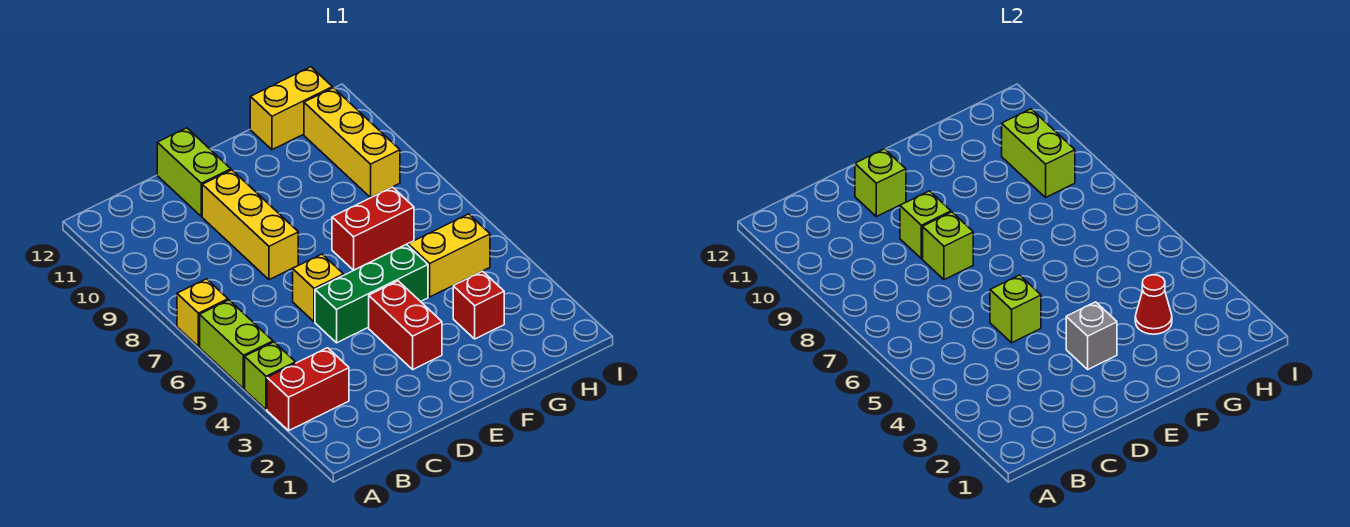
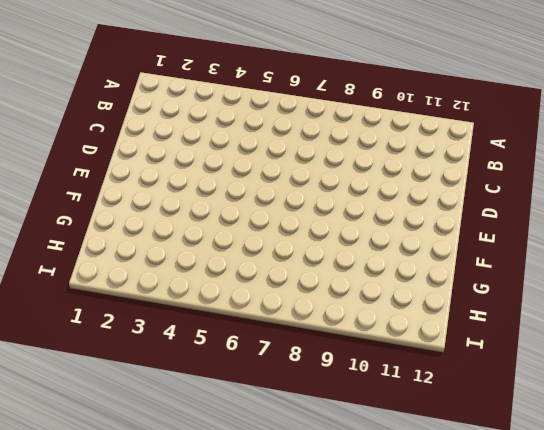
none -> red 1x2 brick [267,348,349,431]
none -> lime 1x1 brick [245,342,296,410]
none -> lime 1x2 brick [200,300,273,389]

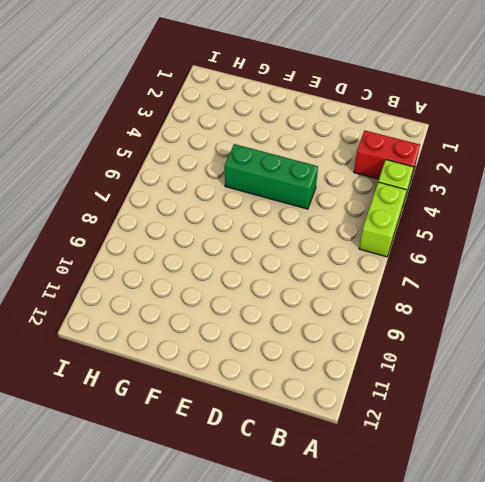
none -> yellow 1x1 brick [177,279,228,347]
none -> yellow 1x1 brick [293,254,344,322]
none -> yellow 1x3 brick [202,170,298,280]

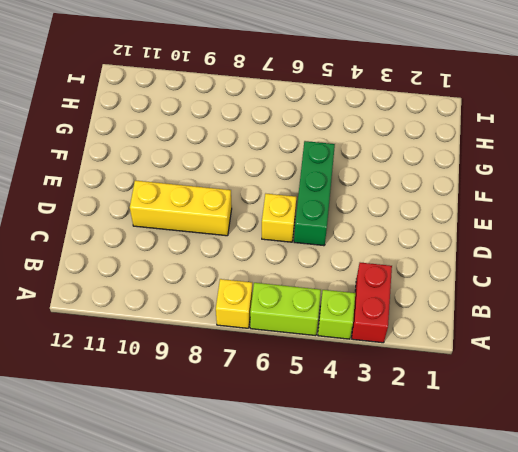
none -> lime 1x2 brick [157,128,231,217]
none -> red 1x2 brick [369,281,442,369]
none -> red 1x2 brick [332,187,414,270]

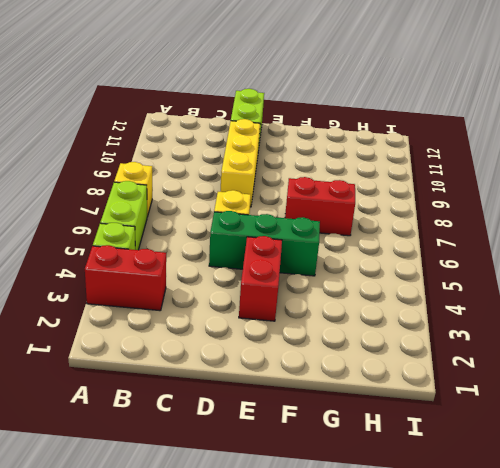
none -> red 1x1 brick [453,271,504,339]
none -> yellow 1x2 brick [408,214,490,297]
none -> yellow 1x2 brick [250,67,332,150]

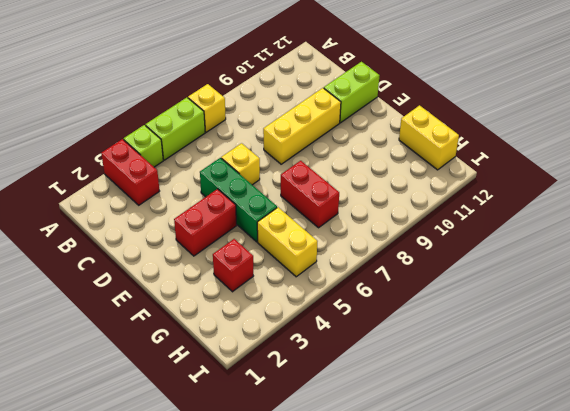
none -> yellow 1x3 brick [304,88,400,198]
none -> lime 1x1 brick [990,275,1041,343]
none -> lime 1x1 brick [923,212,973,280]

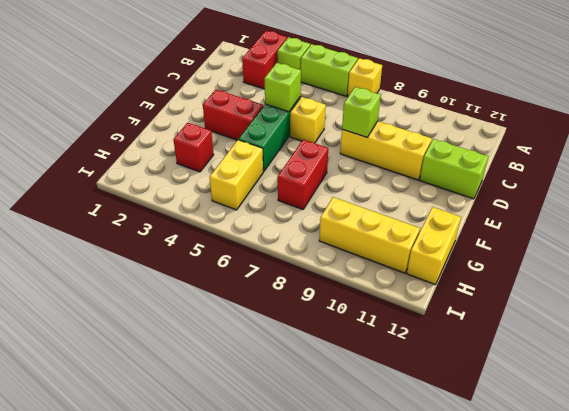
none -> lime 1x1 brick [900,191,951,259]
none -> lime 1x1 brick [855,149,906,217]
none -> grey 1x1 brick [1066,302,1117,369]

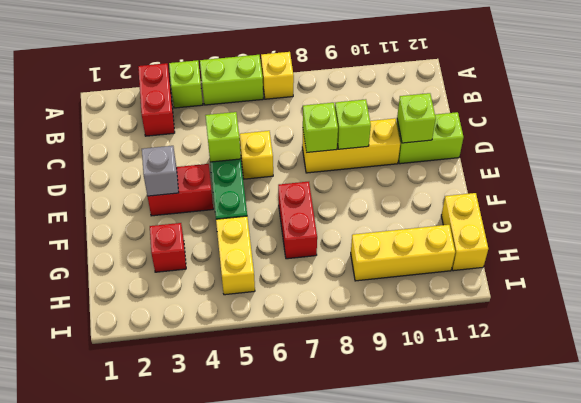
none -> red 1x1 cone [1135,275,1172,334]
none -> lime 1x2 brick [1002,109,1075,197]

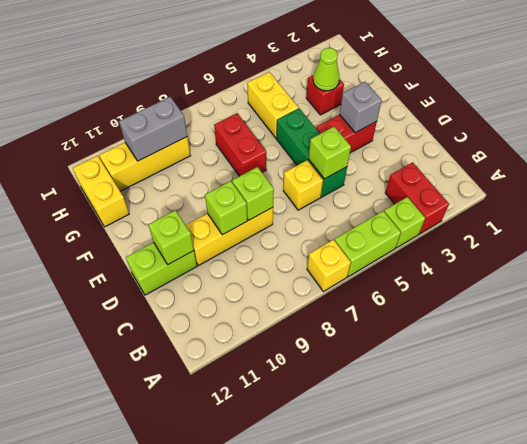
lime 1x1 cone [313,48,340,91] -> red 1x1 cone [1135,275,1172,334]
grey 1x2 brick [119,97,187,161] -> lime 1x2 brick [1002,109,1075,197]

